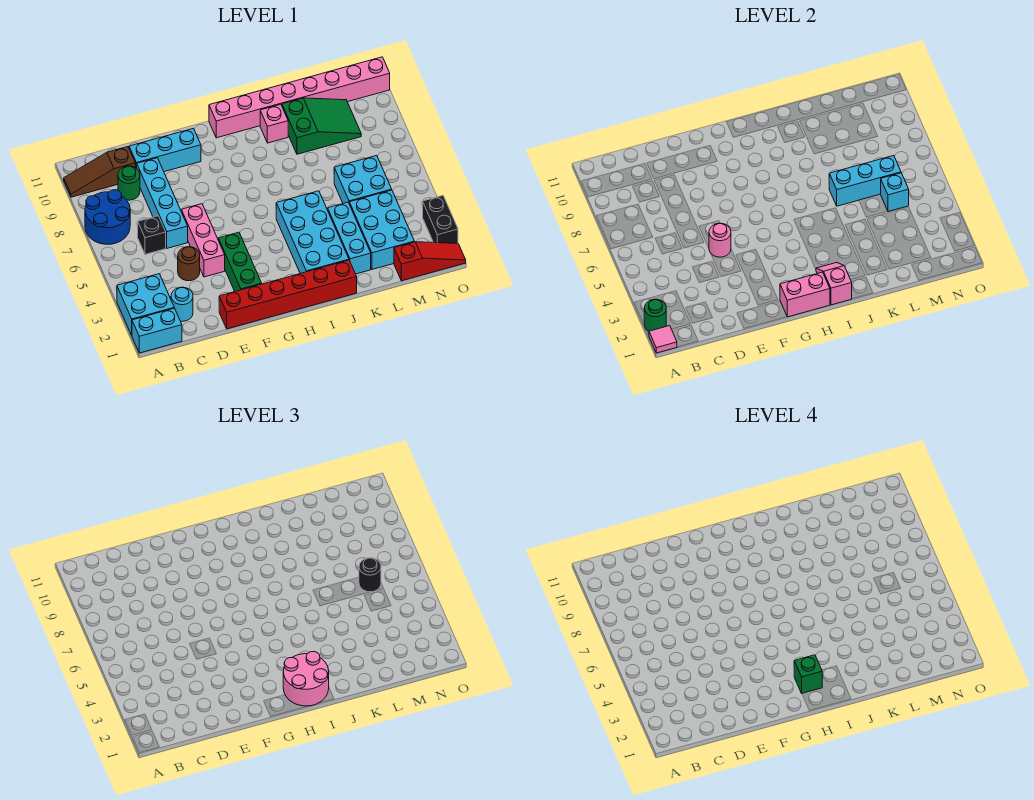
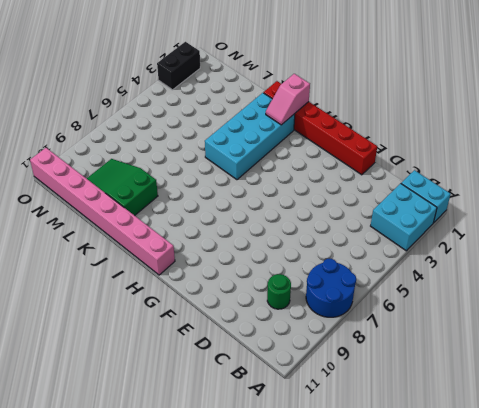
none -> brown 1x3 slope [64,147,135,197]
none -> cyan 1x1 round brick [171,287,193,321]
none -> black 1x1 brick [138,216,166,254]
none -> brown 1x1 round brick [178,247,200,281]

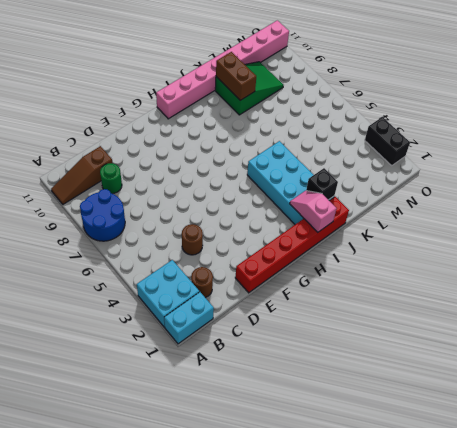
brown 1x1 round brick [191,267,213,298] -> cyan 1x1 round brick [171,287,193,321]
black 1x1 brick [306,168,338,200] -> black 1x1 brick moved to [138,216,166,254]
brown 1x2 brick [216,52,256,100] -> none
none -> cyan 1x4 brick [136,158,188,248]
none -> cyan 1x3 brick [129,128,201,172]
none -> pink 1x3 brick [181,204,225,277]
none -> green 1x3 brick [218,232,262,291]

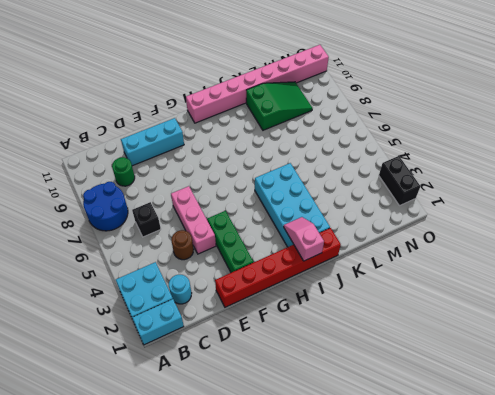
none -> brown 1x3 slope [64,147,135,197]
none -> cyan 1x4 brick [136,158,188,248]
none -> pink 1x1 brick [260,104,288,143]
none -> cyan 1x3 brick [328,202,371,274]

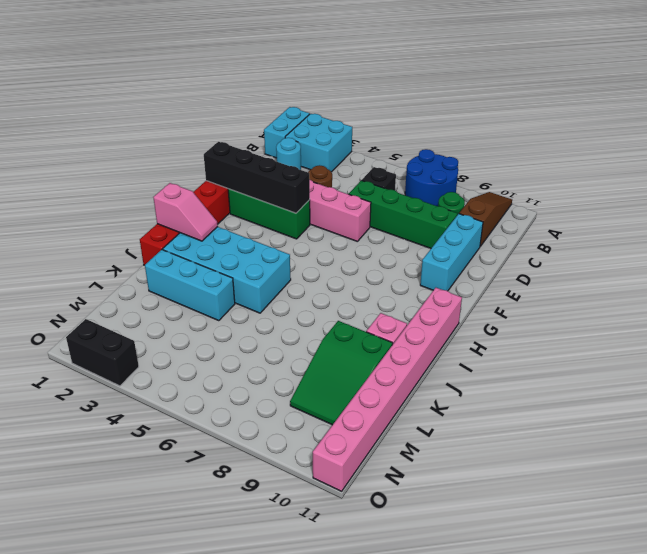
green 1x4 brick [349,180,457,249] -> cyan 1x4 brick [136,158,188,248]
black 1x4 brick [204,142,310,213] -> none
none -> cyan 2x3 brick [349,190,414,269]
none -> cyan 2x2 brick [334,156,392,203]
none -> red 1x3 slope [394,242,466,281]
none -> pink 1x1 tile [649,326,677,353]

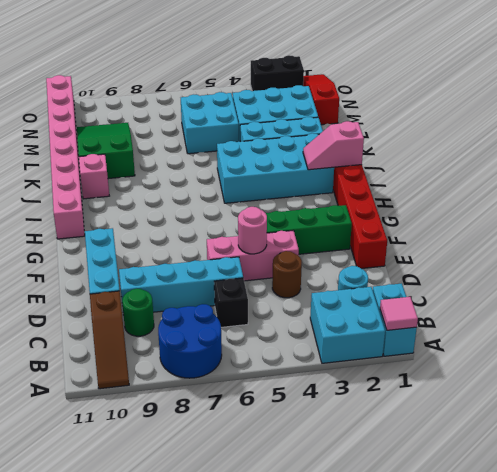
none -> green 1x1 round brick [644,299,666,331]
none -> pink 1x2 brick [780,272,830,317]
none -> cyan 1x3 brick [829,156,901,206]
none -> cyan 1x1 brick [881,173,909,212]

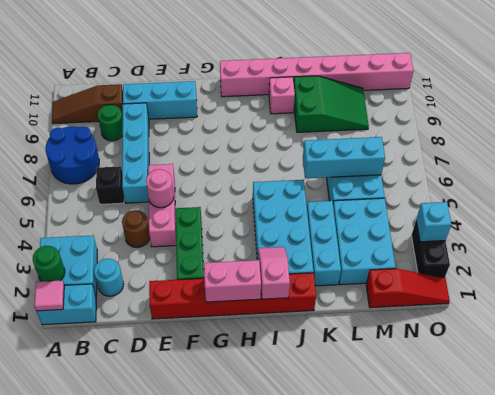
cyan 1x1 brick [416,202,451,242] -> cyan 1x1 brick moved to [881,173,909,212]
none -> pink 2x2 round brick [283,652,329,706]
none -> black 1x1 round brick [359,558,381,592]
none -> green 1x1 brick [794,655,822,693]

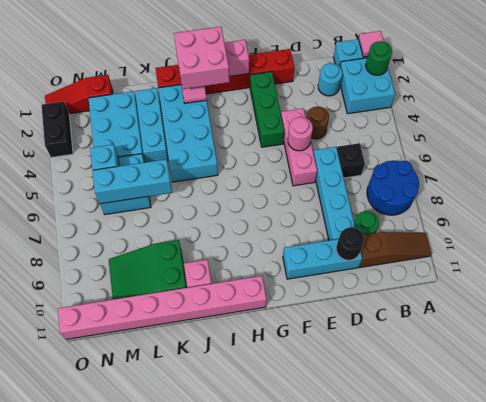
black 1x1 round brick [336,227,364,260] -> black 1x1 round brick moved to [359,558,381,592]
pink 2x2 brick [174,27,230,89] -> pink 2x2 round brick [283,652,329,706]
none -> green 1x1 brick [794,655,822,693]

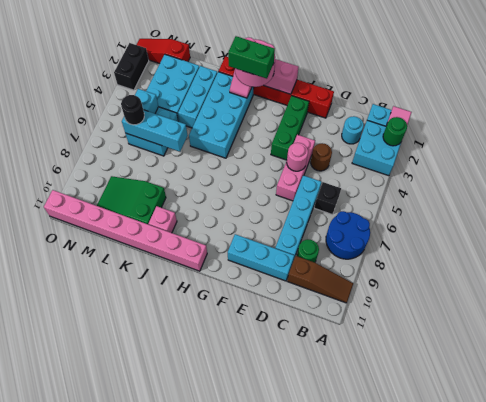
green 1x2 brick [228,36,275,79] -> green 1x1 brick [794,655,822,693]

